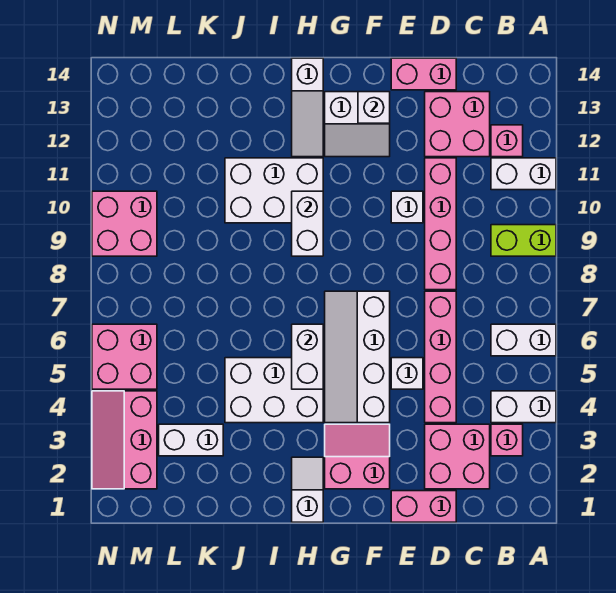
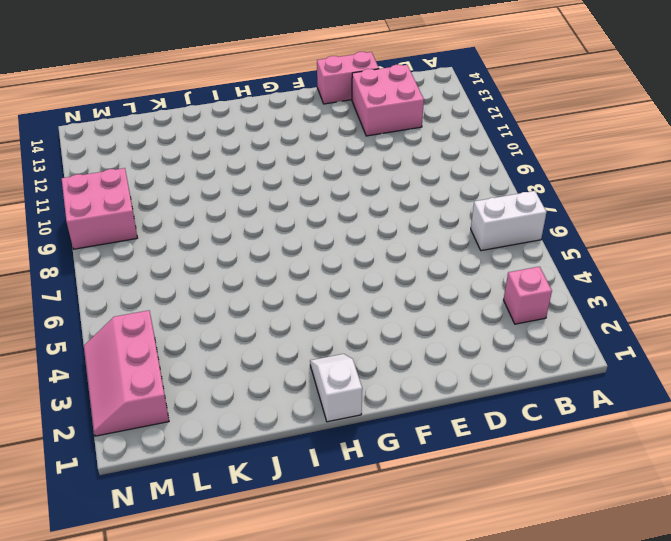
none -> white 1x2 brick [491,391,556,423]
none -> lime 1x2 brick [491,225,556,256]
none -> white 1x2 brick [491,158,556,190]

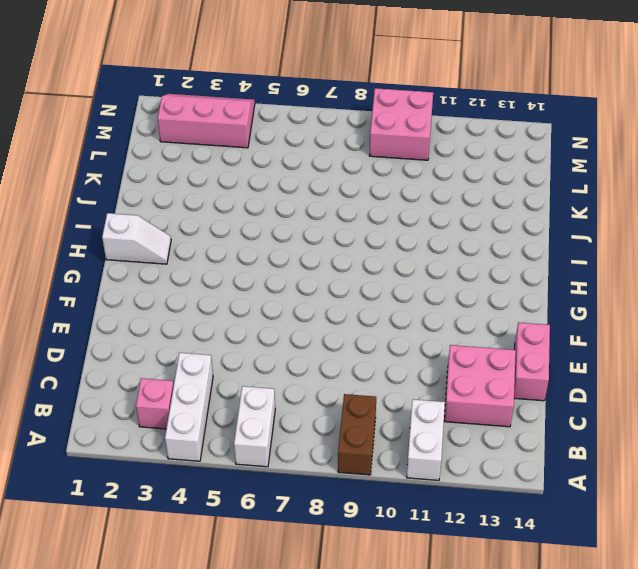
white 1x3 brick [165,353,213,461] -> white 1x2 brick [491,391,556,423]
brown 1x2 brick [338,394,376,475] -> lime 1x2 brick [491,225,556,256]
none -> pink 1x1 brick [491,125,523,157]
none -> pink 2x2 brick [425,424,490,489]
none -> pink 1x2 brick [391,491,456,522]

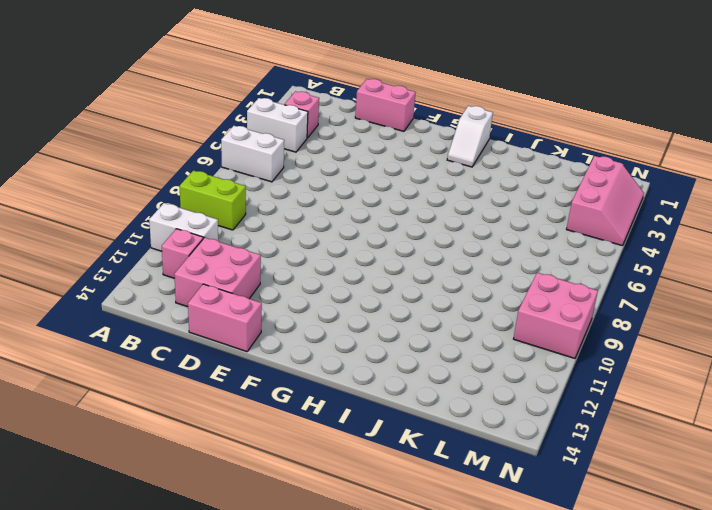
none -> pink 2x2 brick [425,424,490,489]
none -> pink 1x4 brick [425,291,456,423]
none -> pink 1x4 brick [425,158,456,290]

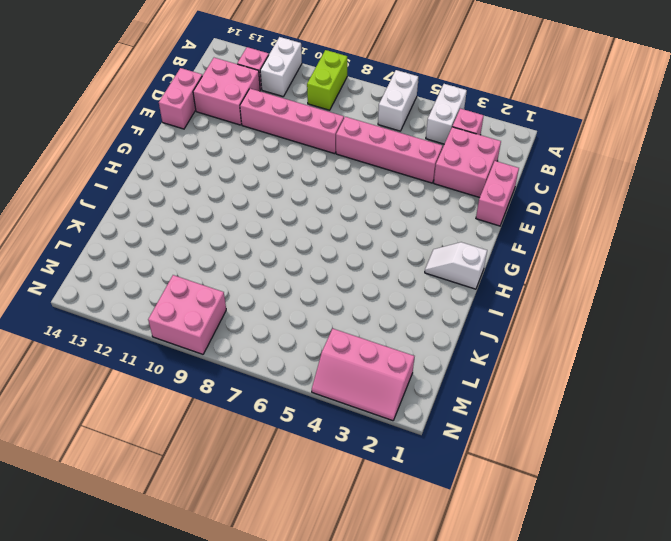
none -> white 1x1 brick [391,358,423,389]
none -> white 1x1 brick [391,191,423,223]
none -> pink 2x2 slope [325,424,390,489]

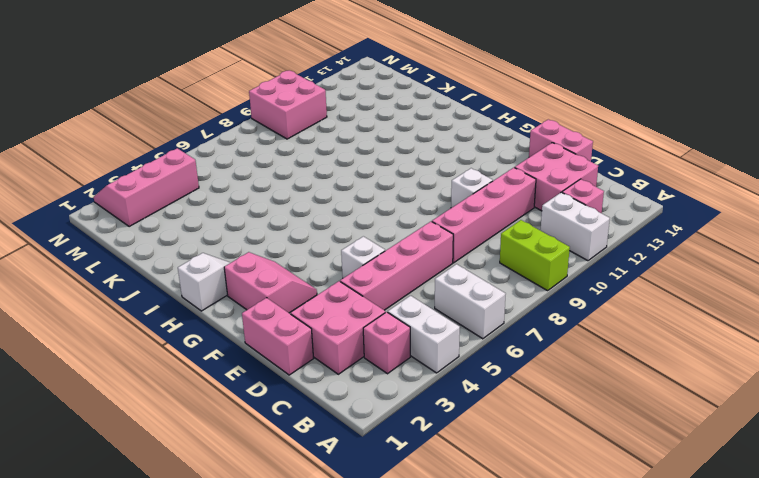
none -> white 2x4 slope [325,291,390,423]
none -> white 2x2 slope [325,92,390,157]
none -> white 2x3 brick [225,358,323,423]

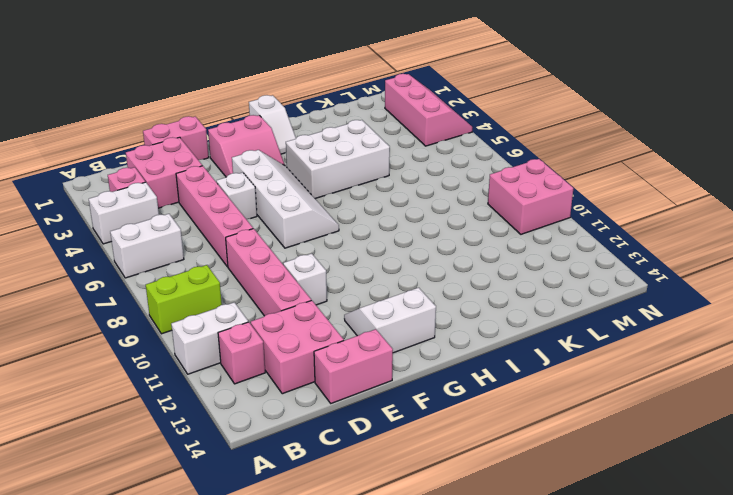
none -> white 2x3 brick [225,158,323,223]
none -> white 1x3 slope [292,58,323,157]
none -> white 1x2 brick [159,424,223,456]

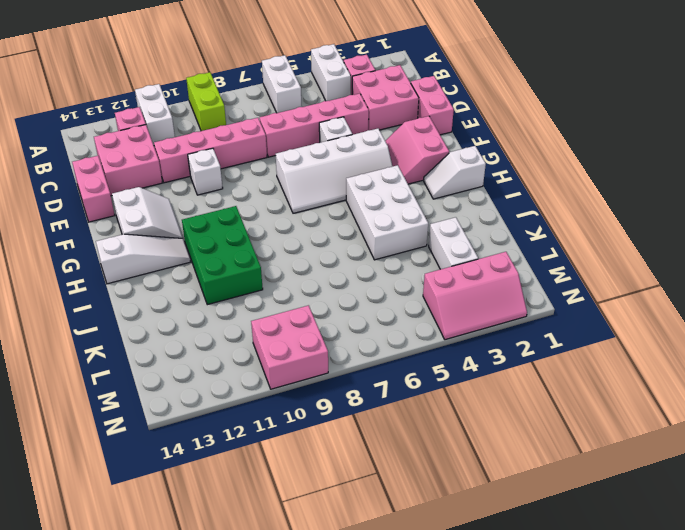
green 2x3 brick [182,206,263,305] -> white 2x3 brick [225,158,323,223]
none -> pink 2x2 brick [92,324,157,389]
none -> white 1x1 brick [358,92,390,123]
none -> white 1x2 brick [292,324,323,389]

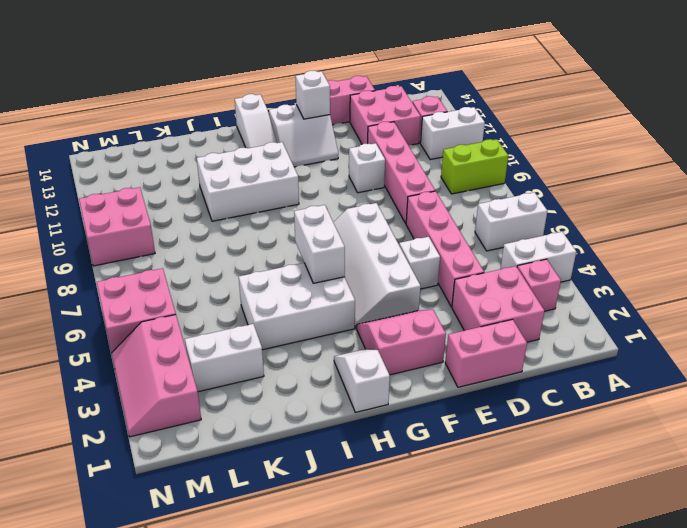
none -> white 1x2 brick [292,191,323,256]

